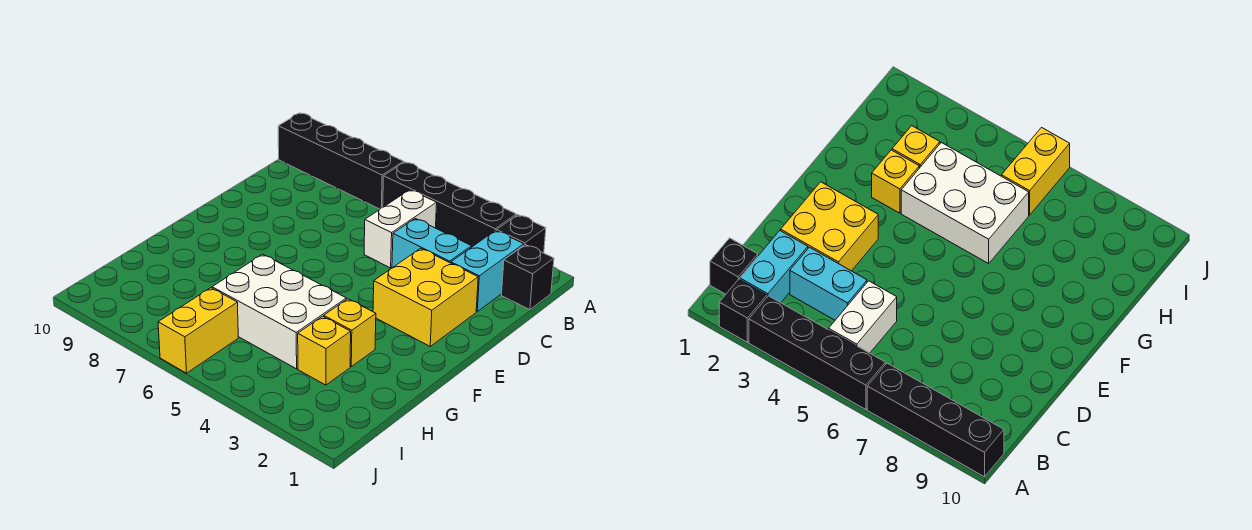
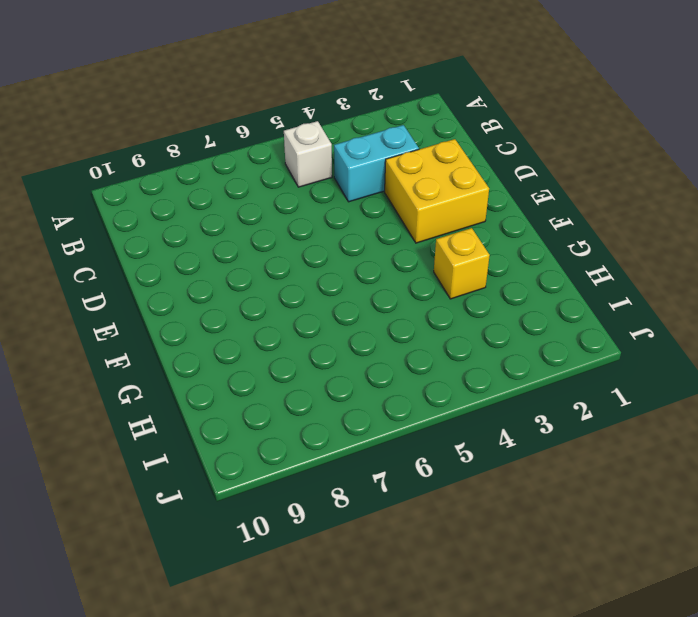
white 1x1 brick [284,121,332,187] -> white 1x2 brick [364,190,437,268]
none -> black 1x1 brick [497,215,546,253]
none -> black 1x4 brick [383,162,516,247]
none -> black 1x4 brick [278,113,404,209]

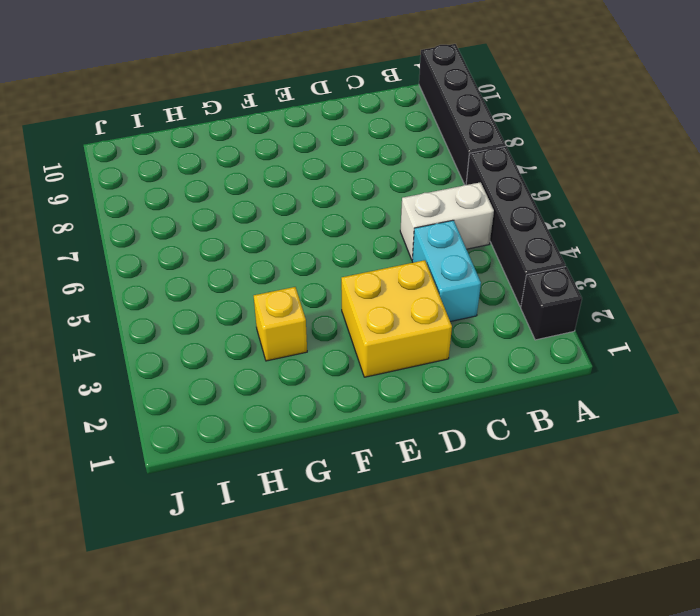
none -> black 1x1 brick [502,245,554,310]
none -> cyan 1x2 brick [451,230,524,311]
none -> white 2x3 brick [212,254,346,369]

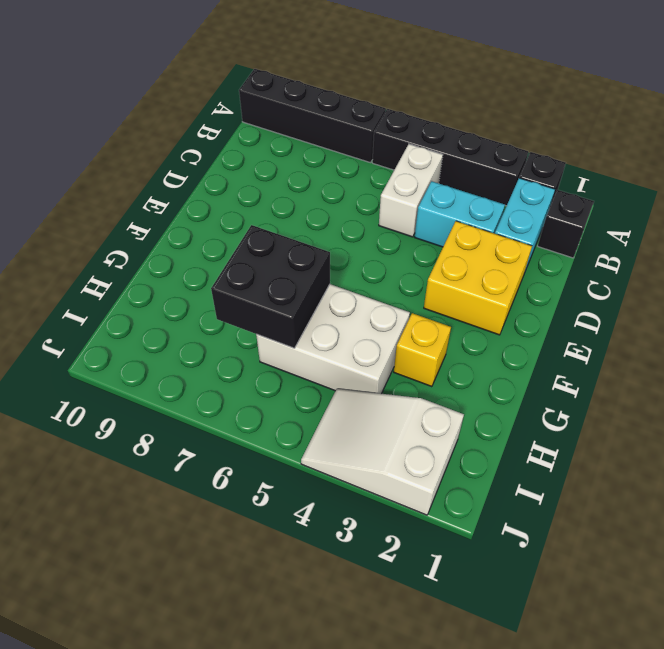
black 2x2 brick [211,225,330,348] -> none
white 2x3 slope [301,389,464,515] -> none
none -> yellow 1x1 brick [298,316,351,385]
none -> yellow 1x2 brick [158,288,238,373]

